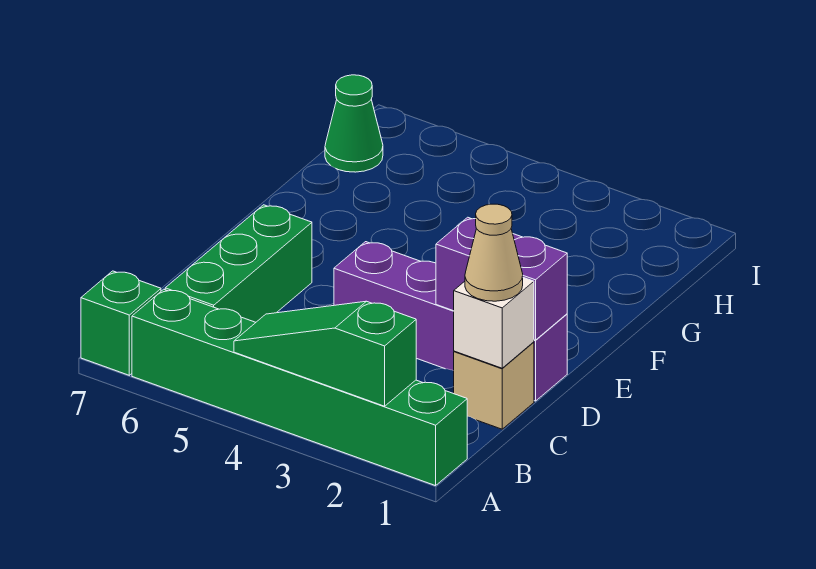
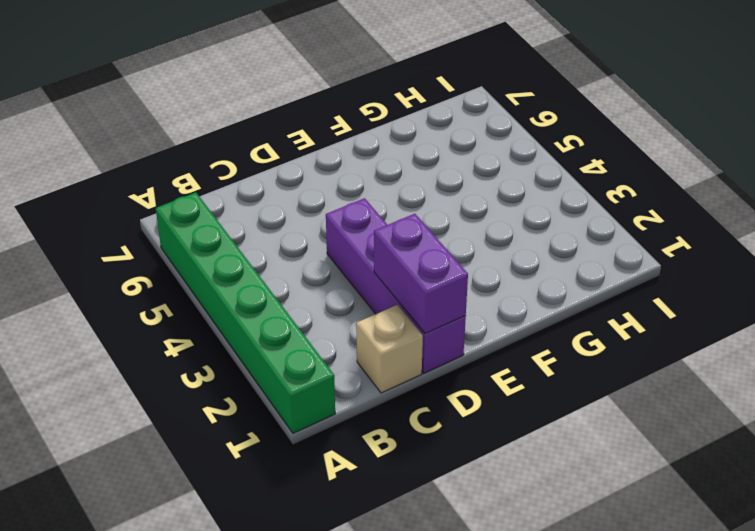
none -> green 1x1 brick [81,271,161,375]
none -> green 1x3 brick [165,205,312,322]

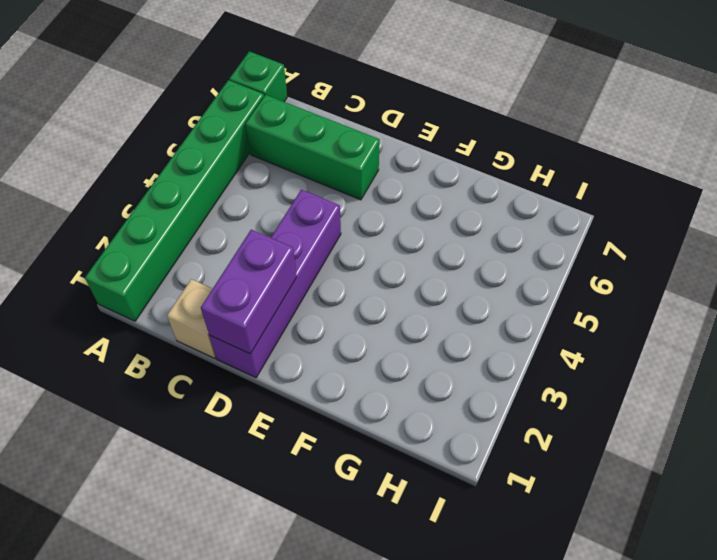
none -> green 1x1 cone [325,75,383,172]
none -> green 1x3 slope [234,301,416,406]

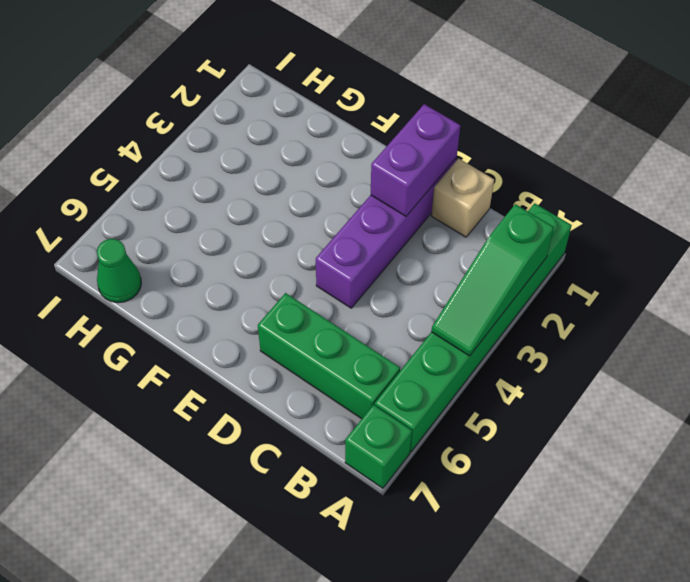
none -> white 1x1 brick [454,278,534,368]
none -> tan 1x1 cone [465,204,523,301]

